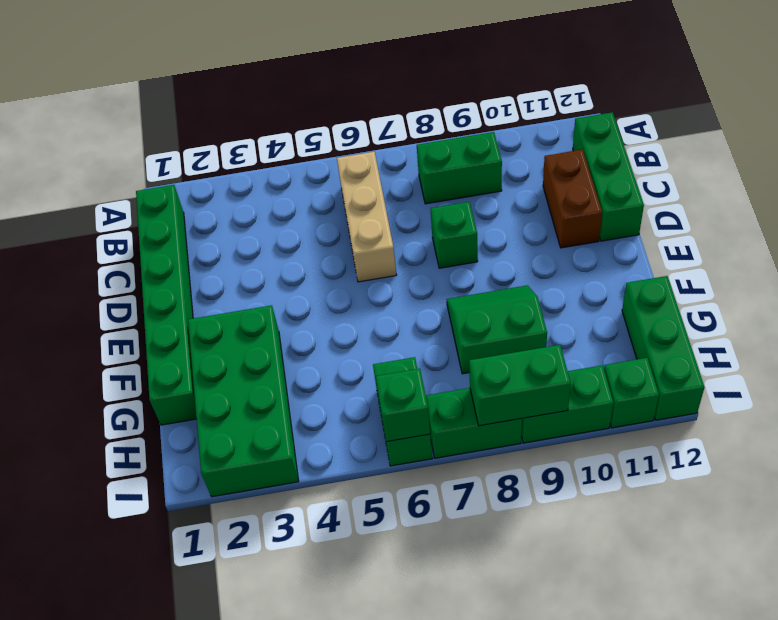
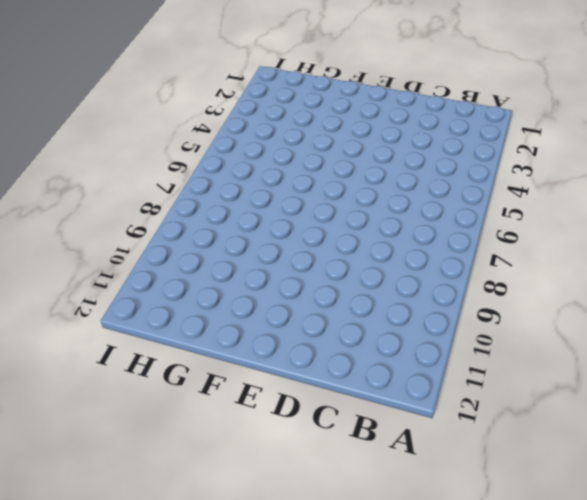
none -> green 1x6 brick [136,185,196,425]
none -> tan 1x3 brick [337,152,396,282]
none -> green 1x2 brick [417,132,502,204]

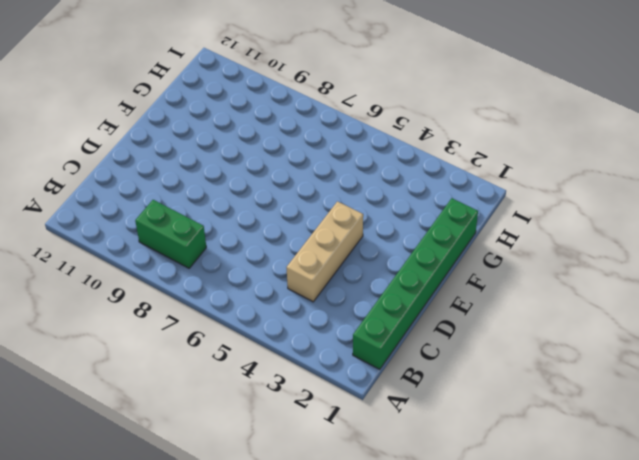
tan 1x3 brick [286,202,363,302] -> tan 1x3 brick moved to [337,152,396,282]
none -> green 1x3 brick [573,112,644,241]
none -> brown 1x2 brick [543,149,602,248]
none -> green 1x1 brick [430,202,478,268]

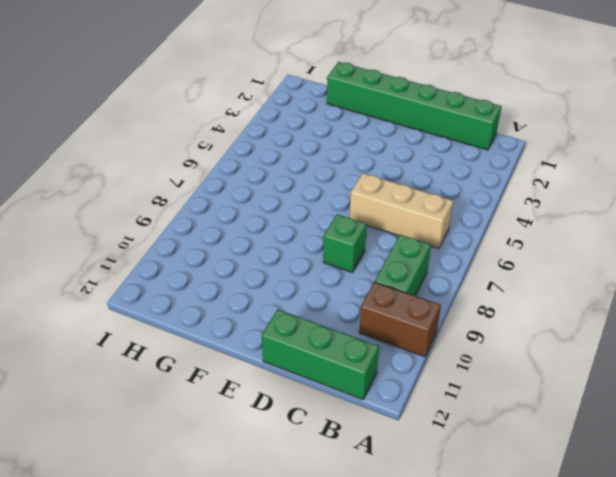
brown 1x2 brick [359,282,441,357] -> brown 1x2 brick moved to [543,149,602,248]
none -> green 2x4 brick [188,305,299,497]
none -> green 2x2 slope [447,285,547,374]
none -> green 1x3 brick [622,276,704,420]

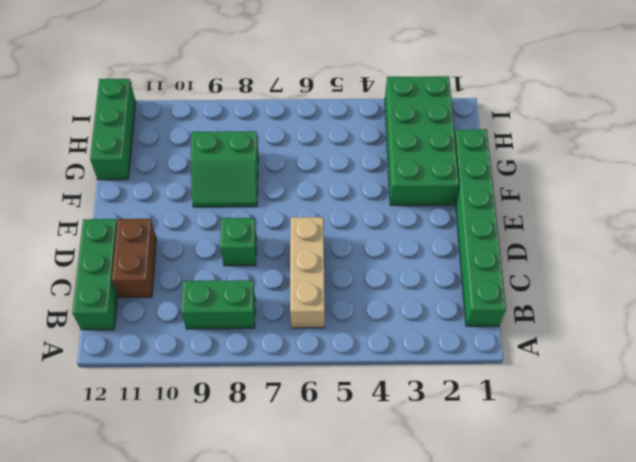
none -> green 1x2 brick [373,357,432,466]
none -> green 1x2 brick [426,388,522,458]
none -> green 1x2 brick [521,365,613,443]

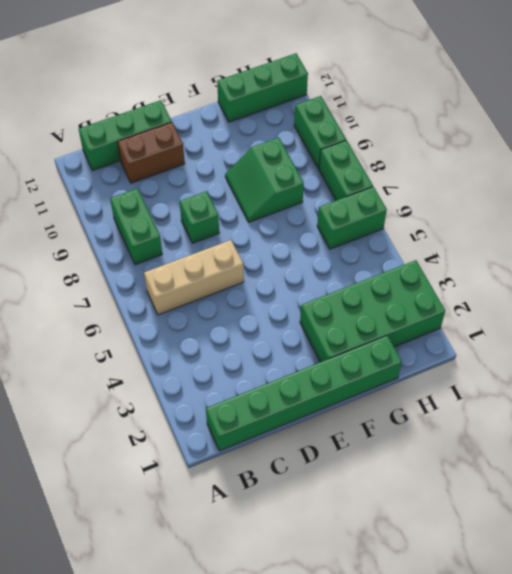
none -> green 1x1 brick [604,358,659,428]
none -> green 1x1 brick [376,369,430,442]
none -> green 1x2 brick [469,345,571,426]

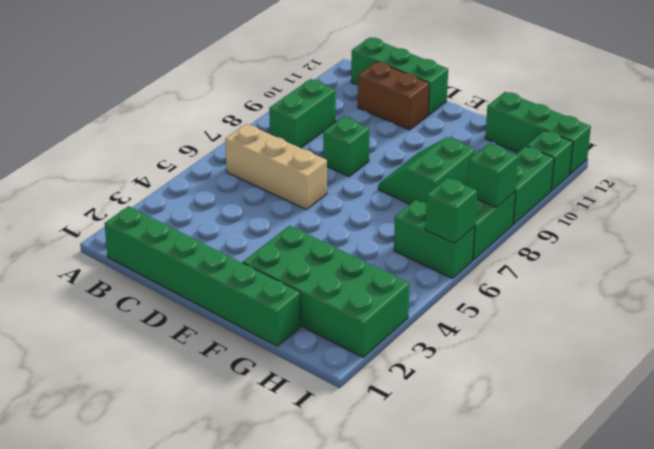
green 1x1 brick [468,144,518,207] -> green 1x2 brick [469,345,571,426]

